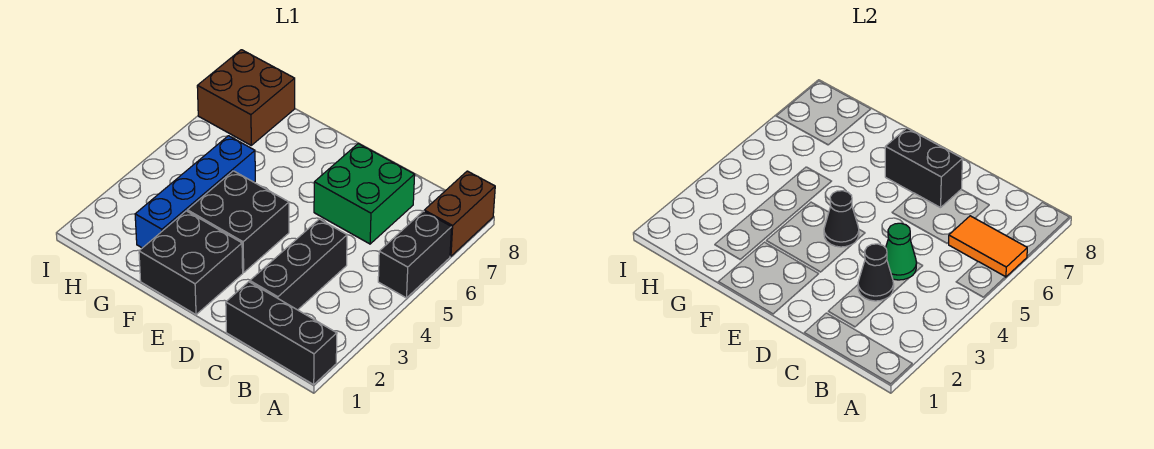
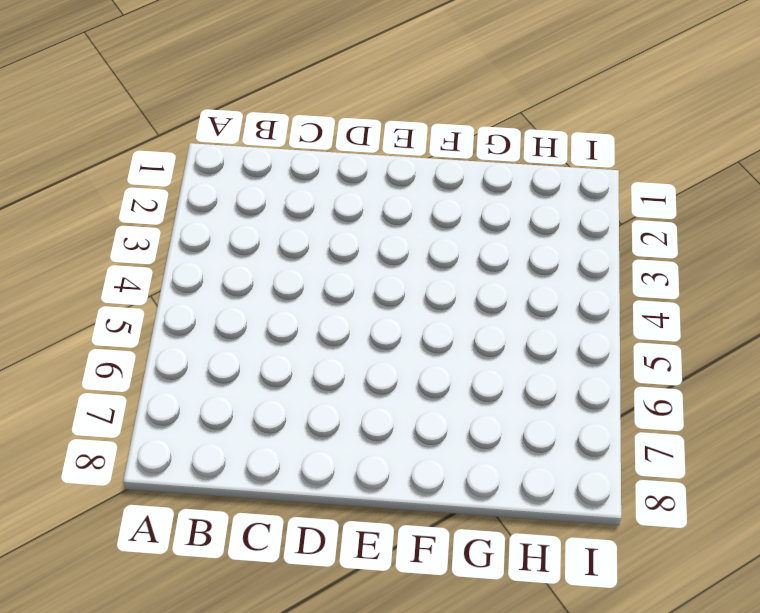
none -> black 1x3 brick [226,282,337,384]
none -> black 1x2 brick [378,211,452,298]
none -> brown 1x2 brick [424,171,495,256]

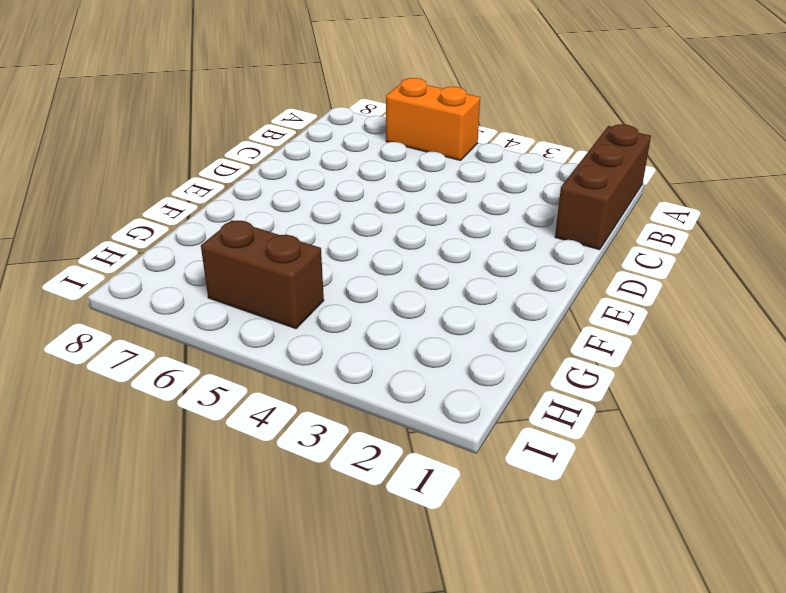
brown 1x3 brick [555,124,651,250] -> black 1x3 brick [226,282,337,384]
orange 1x2 brick [386,78,480,160] -> black 1x2 brick [378,211,452,298]
brown 1x2 brick [201,220,324,329] -> brown 1x2 brick moved to [424,171,495,256]
none -> black 1x3 brick [250,219,347,310]
none -> green 2x2 brick [314,144,415,244]
none -> black 2x2 brick [139,211,243,315]

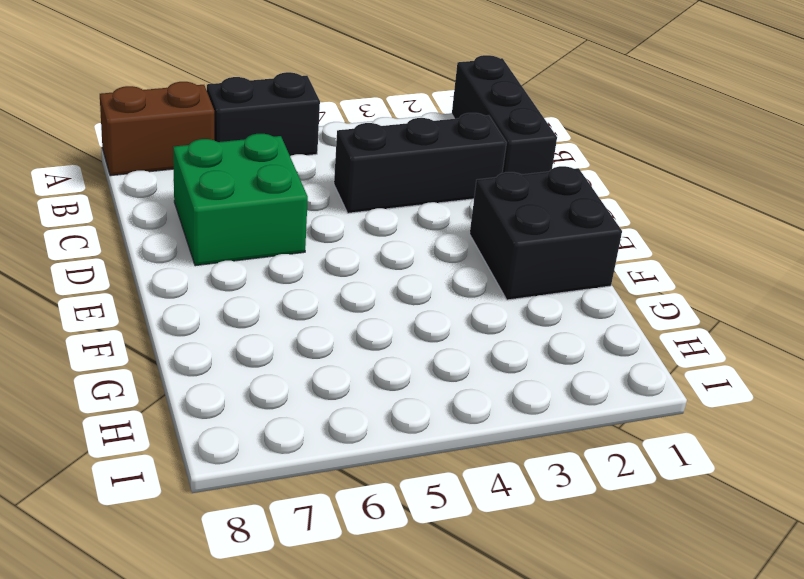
none -> black 2x2 brick [187,171,289,273]
none -> blue 1x4 brick [135,136,255,248]
none -> brown 2x2 brick [197,50,295,145]

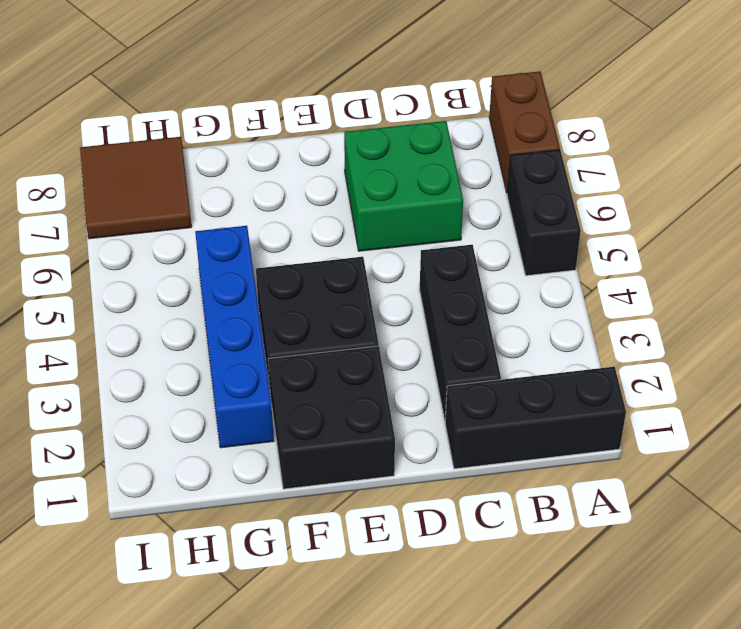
brown 2x2 tile [80,137,192,239] -> brown 2x2 brick [197,50,295,145]
none -> orange 1x2 tile [949,216,1027,277]
none -> black 1x1 cone [858,244,894,301]
none -> green 1x1 cone [886,223,917,280]

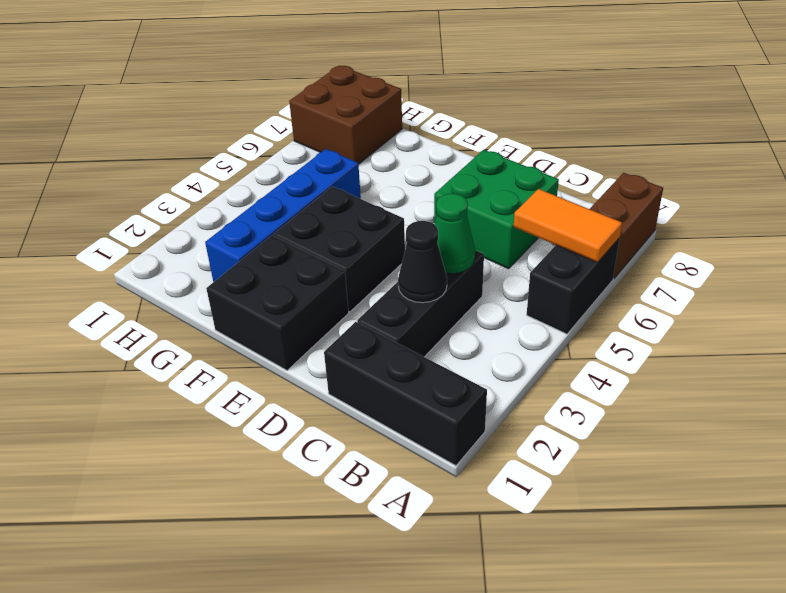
none -> black 1x2 brick [885,128,963,208]
none -> black 1x1 cone [824,191,859,247]

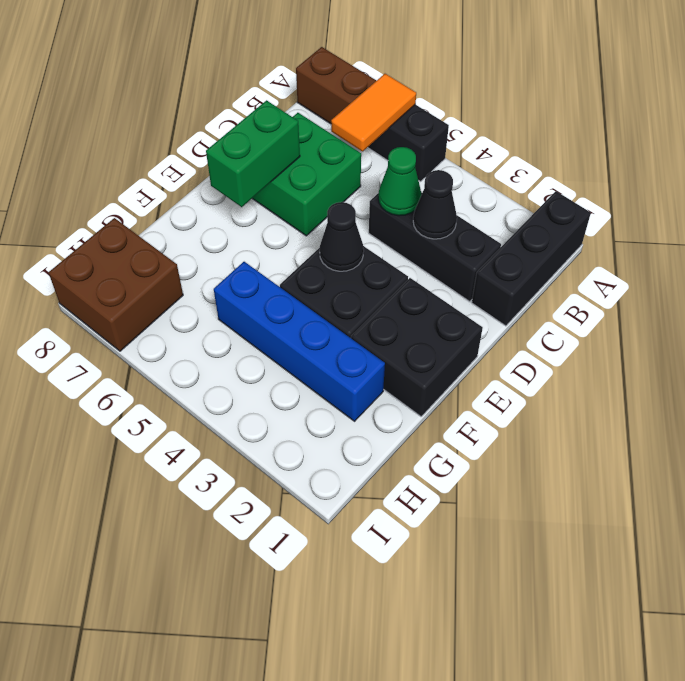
green 1x2 brick [206,100,300,207] -> black 1x2 brick [885,128,963,208]

